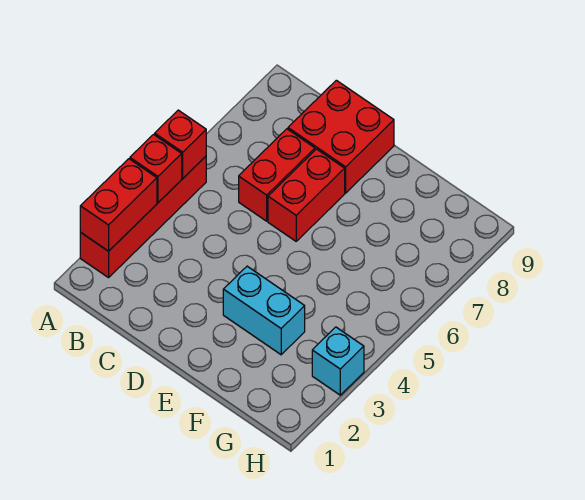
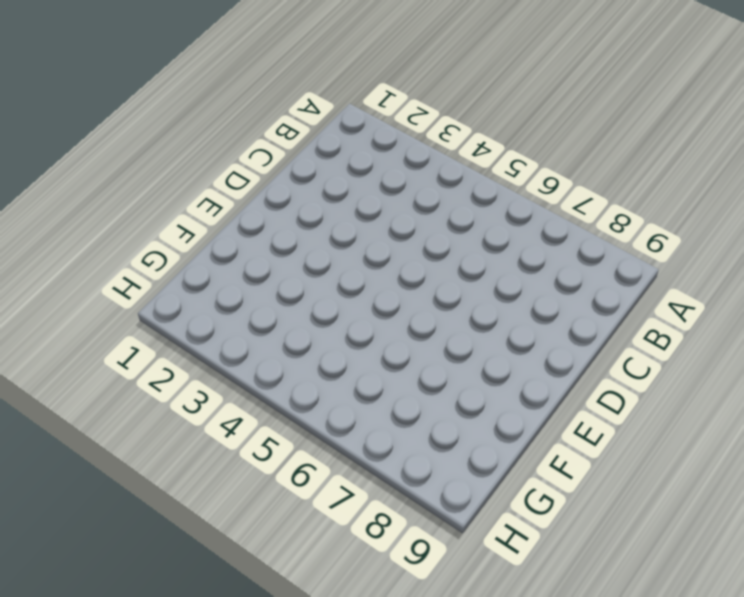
none -> red 1x4 brick [80,156,206,278]
none -> red 1x2 brick [239,129,315,221]

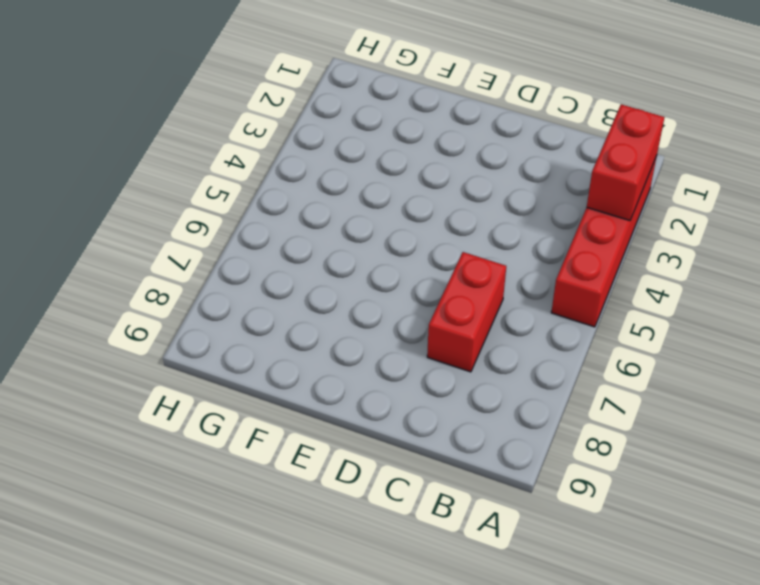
none -> red 2x2 brick [288,80,394,193]
none -> red 1x2 brick [268,149,345,241]

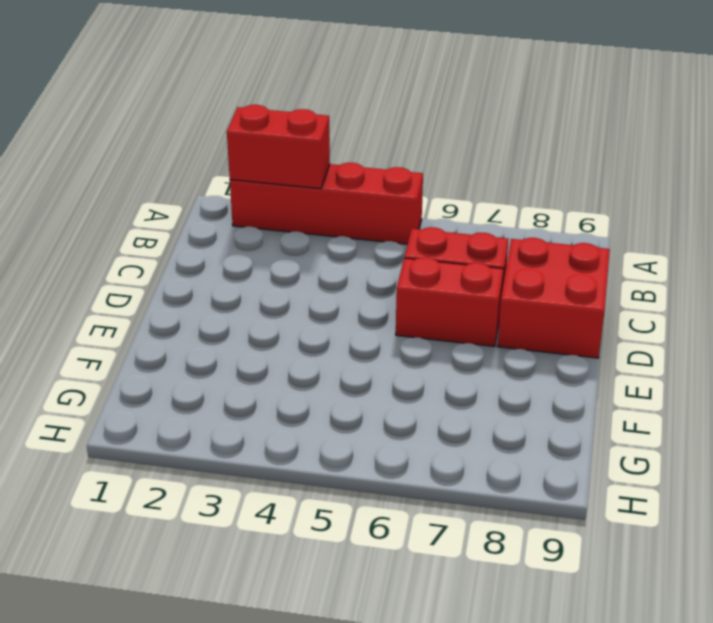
none -> cyan 1x2 brick [223,266,305,355]
none -> cyan 1x1 brick [312,327,364,395]

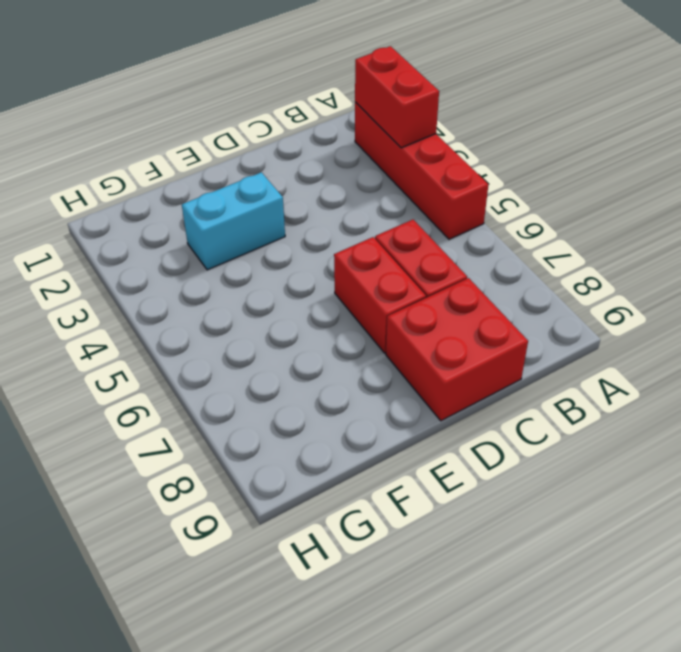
none -> cyan 1x1 brick [312,327,364,395]
none -> red 1x1 brick [130,135,182,203]

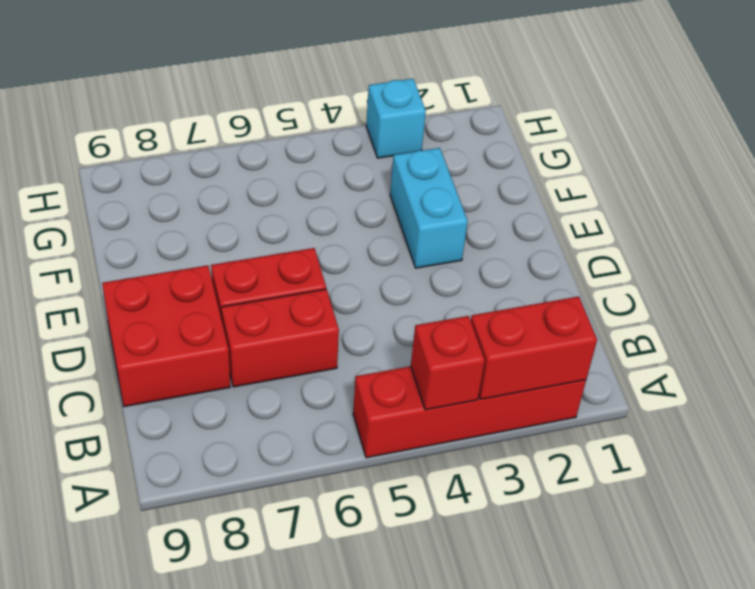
none -> red 1x1 brick [155,110,206,178]

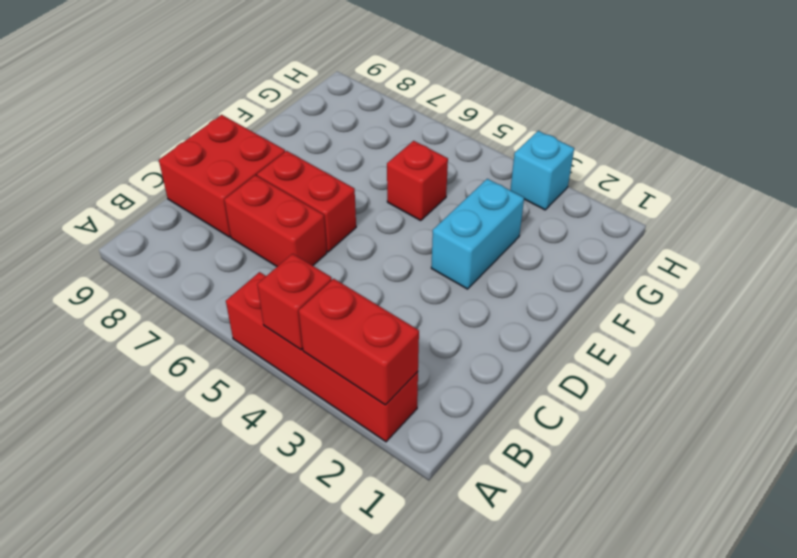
red 1x1 brick [387,141,448,220] -> red 1x1 brick moved to [155,110,206,178]

